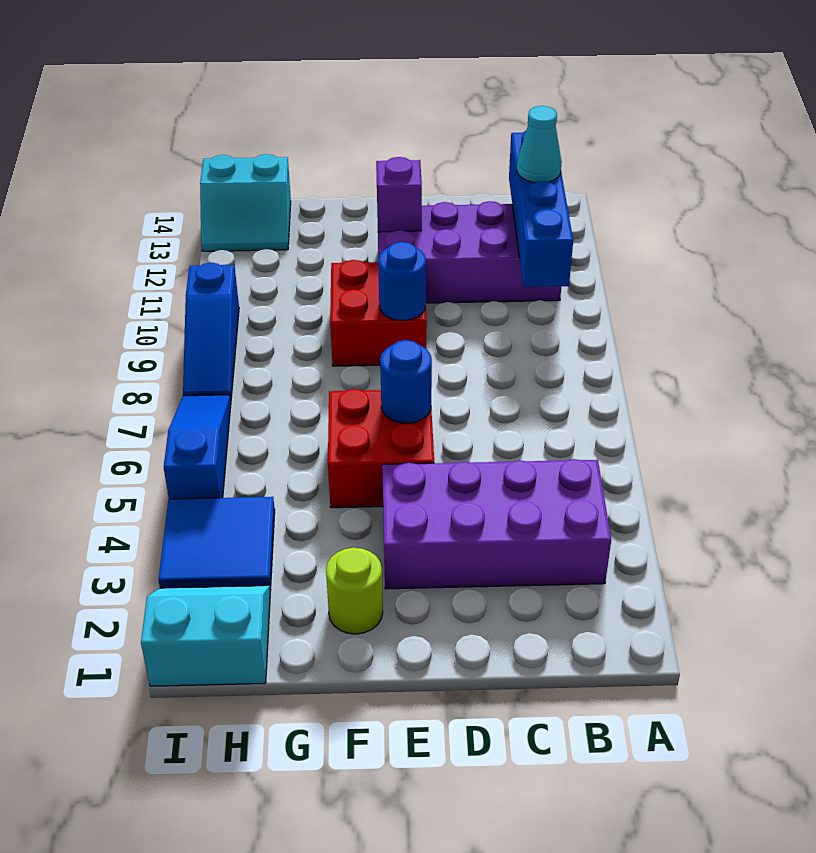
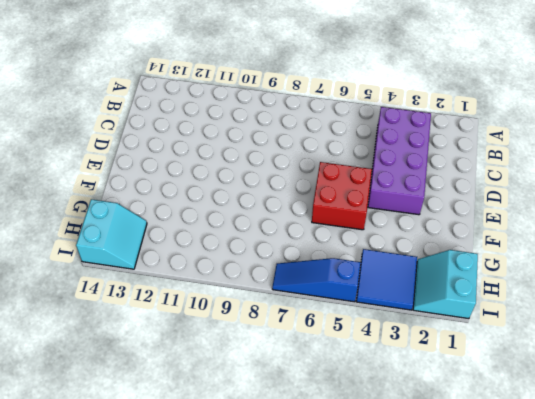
none -> purple 2x4 brick [378,201,561,303]
none -> red 2x2 brick [330,260,427,366]
none -> lime 1x1 round brick [326,547,383,634]

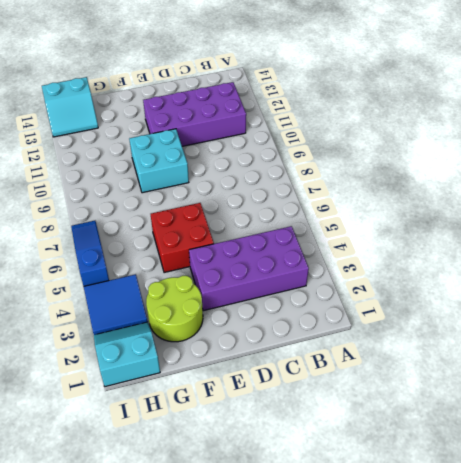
cyan 2x2 brick [129,129,189,193] -> red 2x2 brick [330,260,427,366]
lime 2x2 round brick [146,276,203,342] -> lime 1x1 round brick [326,547,383,634]
none -> blue 1x3 slope [183,263,239,398]
none -> blue 1x4 brick [509,131,573,287]
none -> blue 1x1 round brick [380,340,432,424]

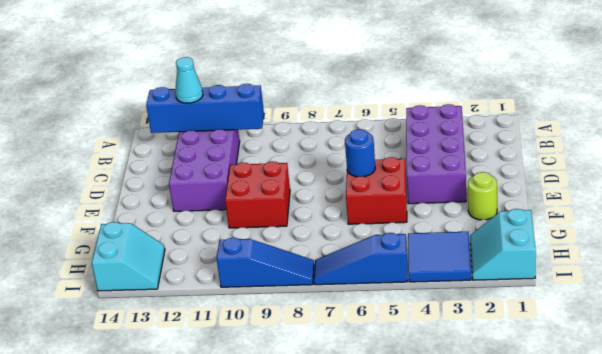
none -> blue 1x1 round brick [378,242,426,321]
none -> purple 1x1 brick [376,157,422,232]

